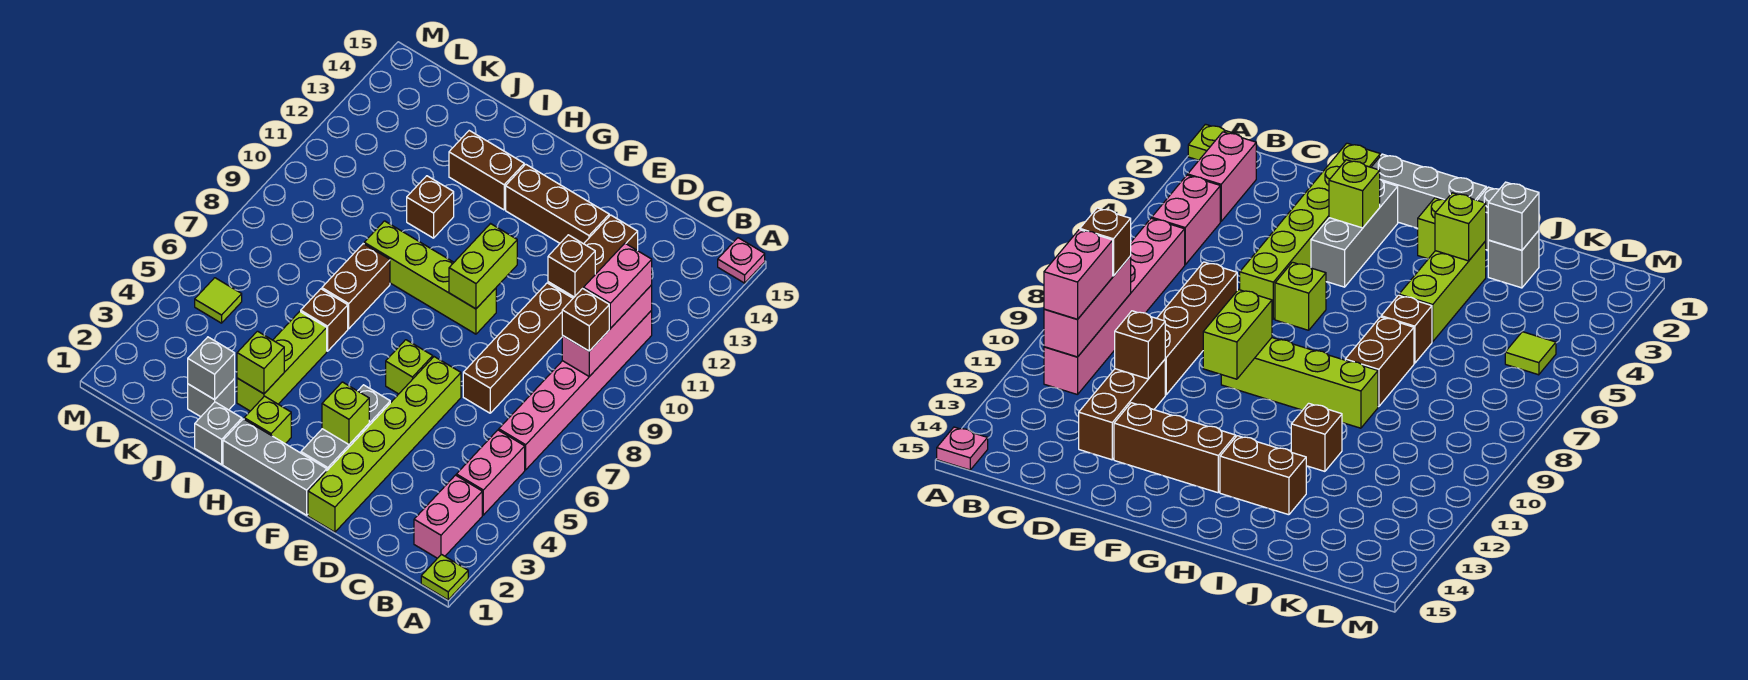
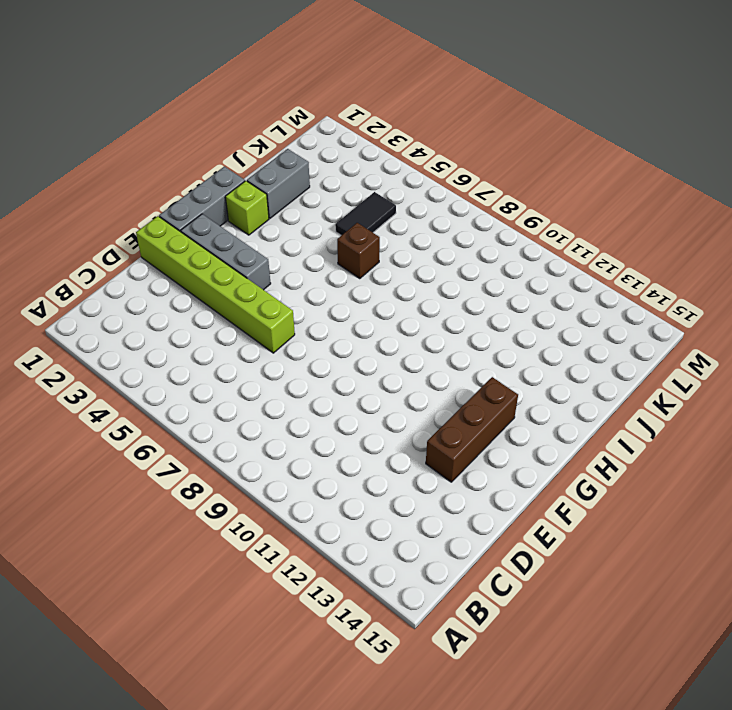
grey 1x2 brick [247,149,310,218] -> grey 1x1 brick [188,379,235,417]
black 1x2 tile [335,192,396,236] -> none
none -> lime 1x1 plate [421,554,468,600]
none -> pink 1x1 plate [718,238,765,283]
none -> pink 1x2 brick [414,475,482,558]
none -> pink 1x2 brick [456,430,525,515]

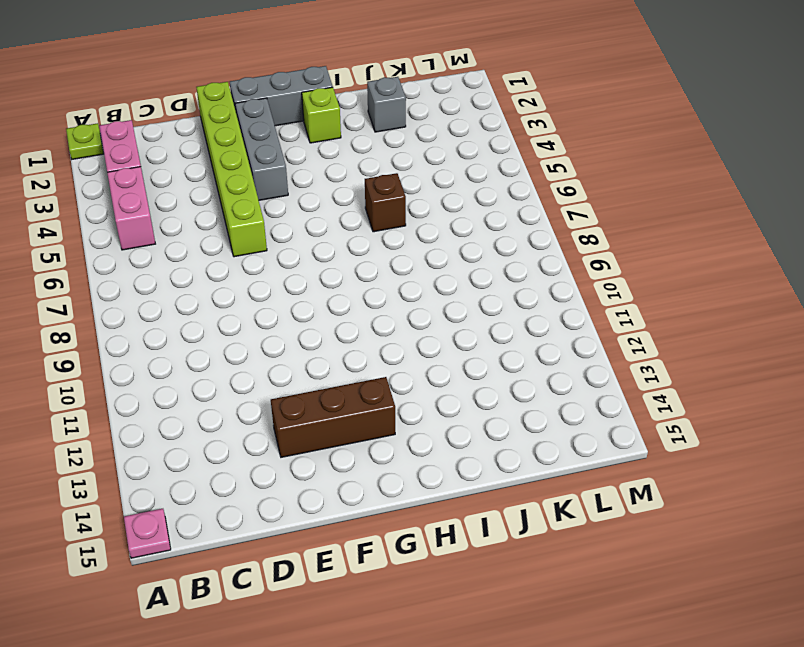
none -> pink 1x6 brick [499,311,652,470]
none -> brown 1x4 brick [463,283,573,413]
none -> brown 1x3 brick [548,215,638,298]
none -> lime 1x1 brick [386,340,433,394]

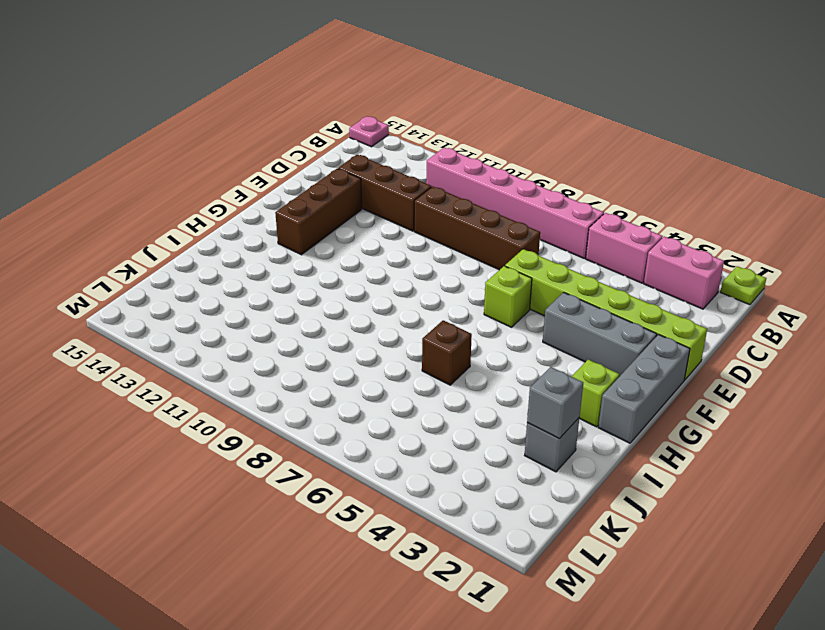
none -> lime 1x4 brick [364,221,496,334]
none -> brown 1x2 brick [449,131,524,210]
none -> grey 1x1 brick [195,402,242,464]
none -> lime 1x3 brick [237,312,327,411]

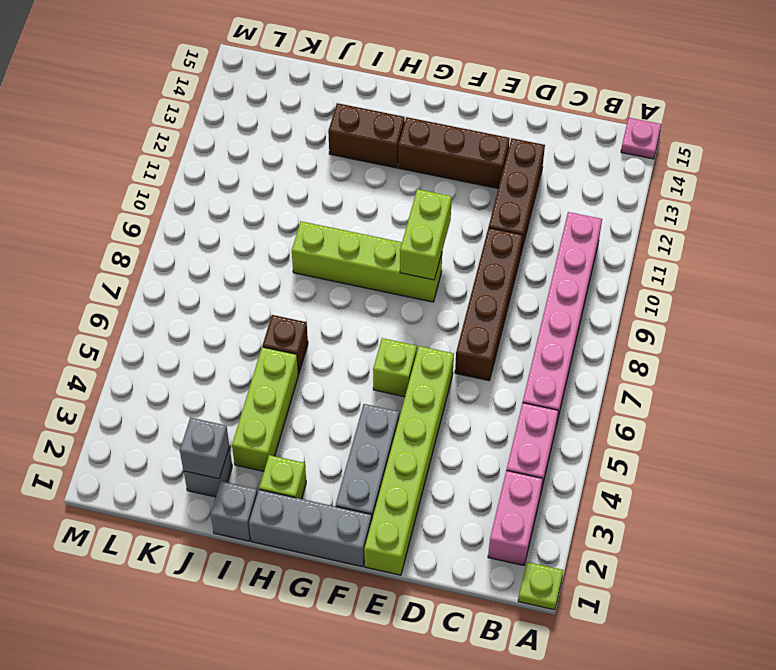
none -> brown 1x2 brick [322,244,390,329]
none -> brown 1x1 brick [407,176,454,238]
none -> lime 1x1 tile [195,278,242,323]
none -> pink 1x3 brick [562,285,652,376]

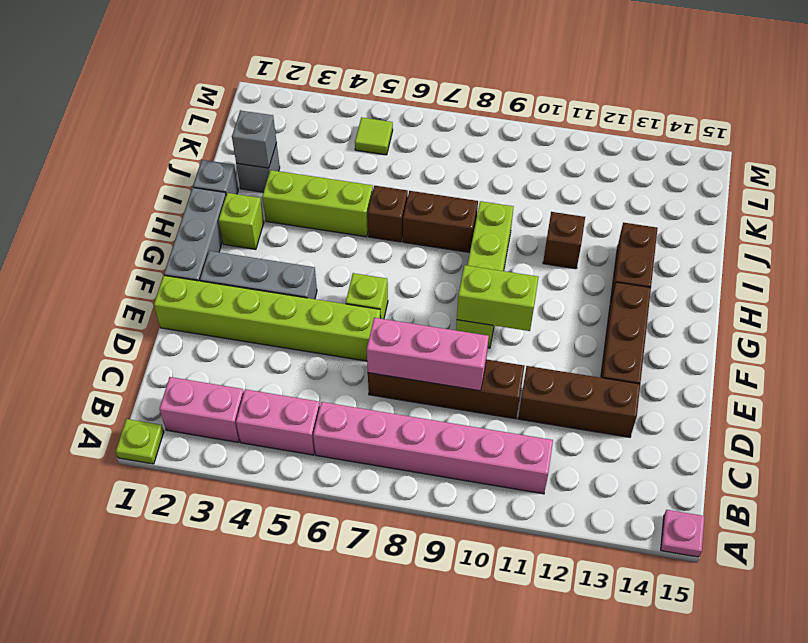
pink 1x3 brick [367,318,489,391] -> pink 1x3 brick moved to [562,285,652,376]
none -> brown 1x1 brick [548,235,595,297]
none -> lime 1x1 brick [322,382,369,444]
none -> lime 1x1 brick [237,331,284,394]
none -> brown 1x1 brick [562,289,609,351]

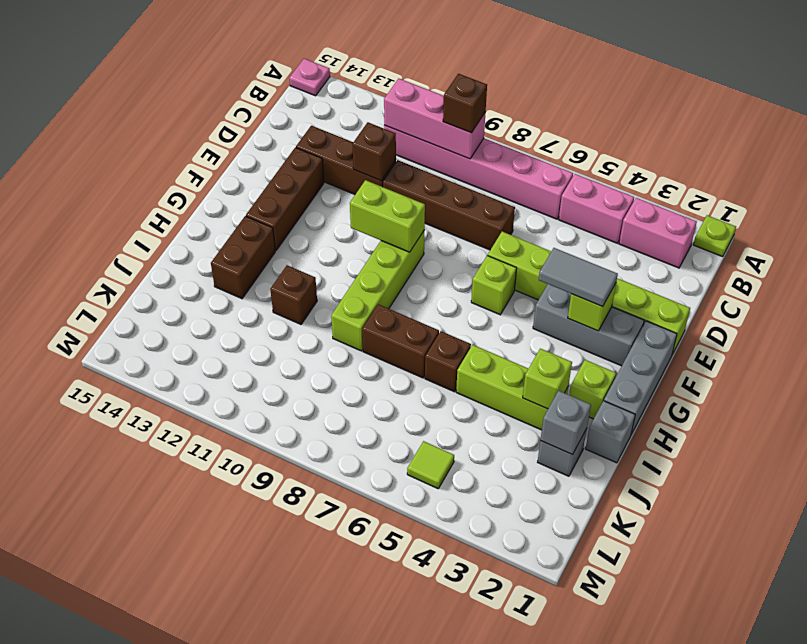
grey 1x2 tile [539,248,618,307] -> none
none -> pink 1x2 brick [584,243,652,329]

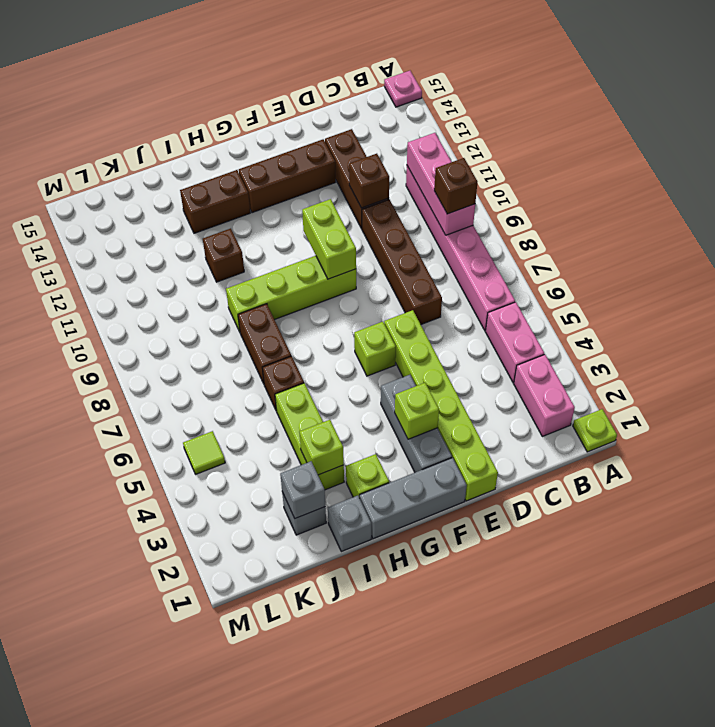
none -> pink 1x2 brick [584,243,652,329]

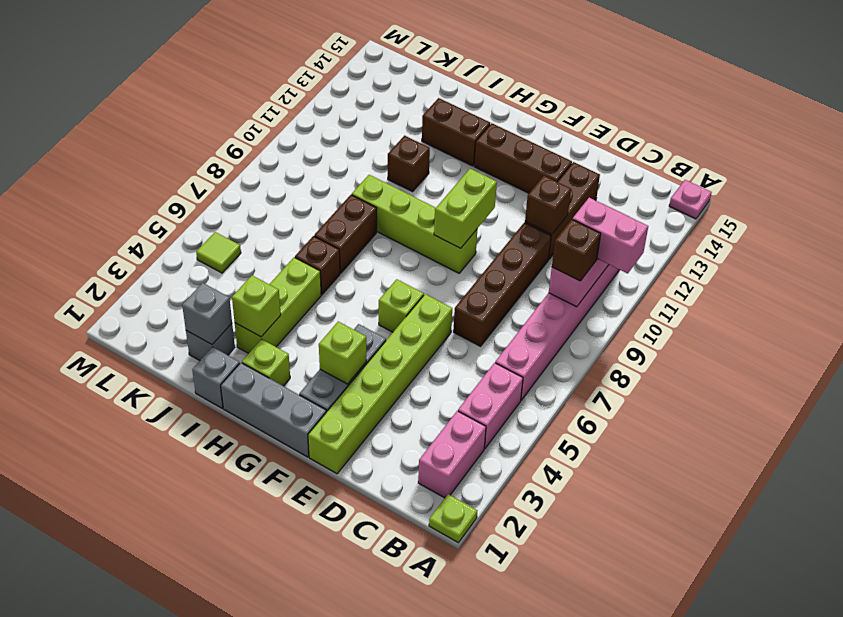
pink 1x2 brick [572,198,648,274] -> pink 1x2 brick turned to [584,243,652,329]

